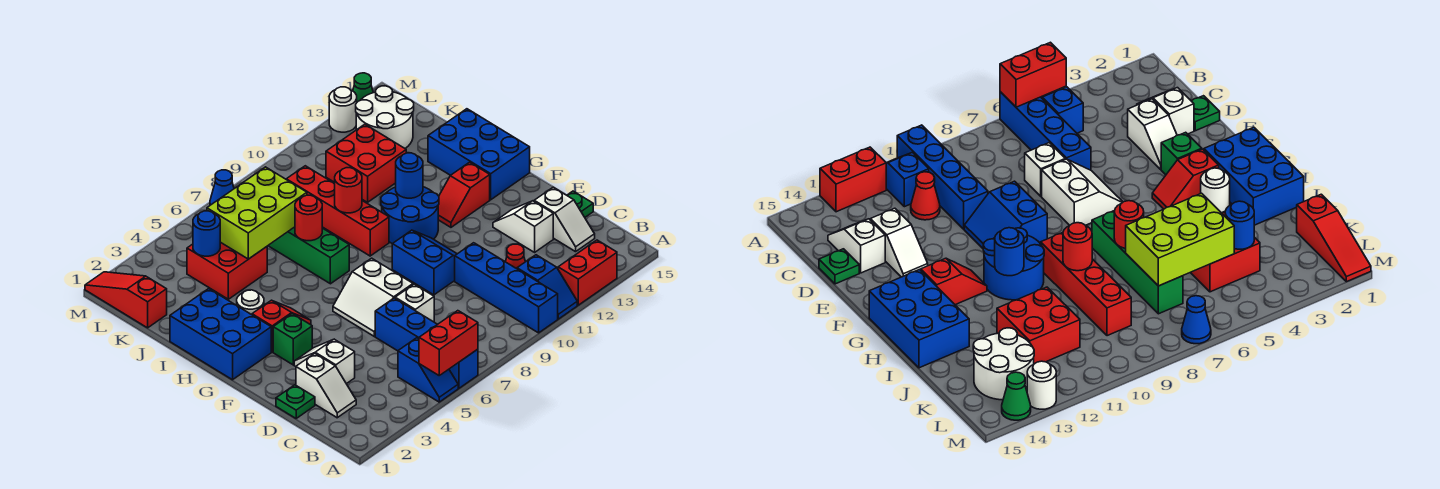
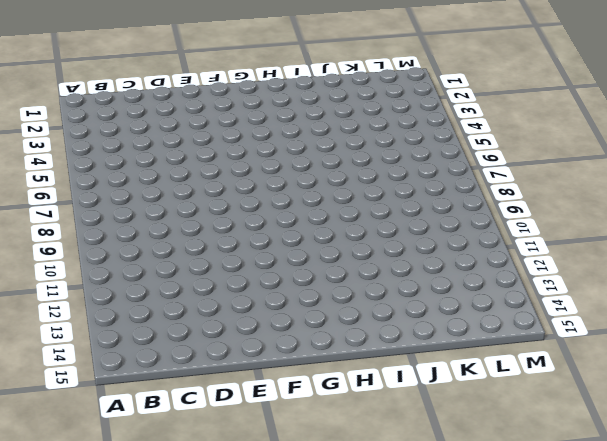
none -> blue 1x2 slope [398,338,458,402]
none -> blue 1x4 brick [375,298,478,388]
none -> blue 1x4 brick [455,243,558,333]
none -> blue 1x2 slope [517,255,577,319]

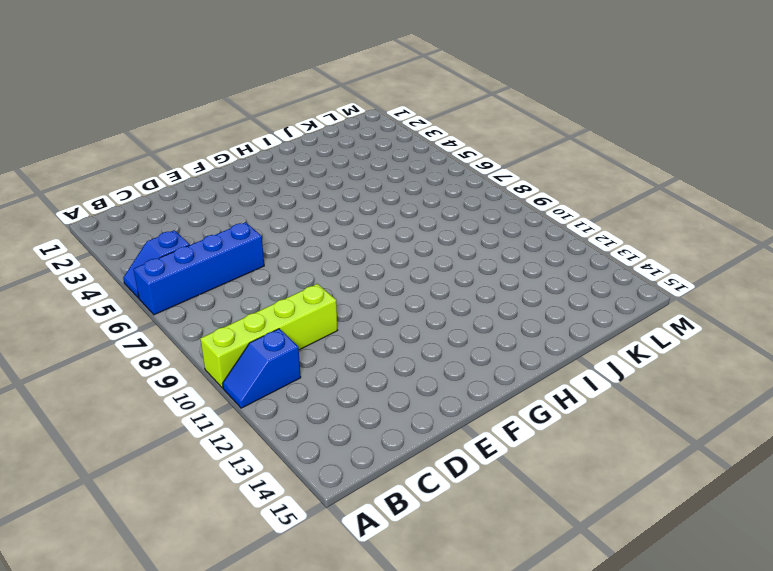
lime 1x4 brick [200,284,338,388] -> blue 1x4 brick [455,243,558,333]
none -> red 1x2 brick [558,240,617,305]
none -> white 1x2 slope [296,353,356,418]
none -> red 1x1 cone [505,244,525,269]
none -> white 1x2 slope [534,187,595,252]

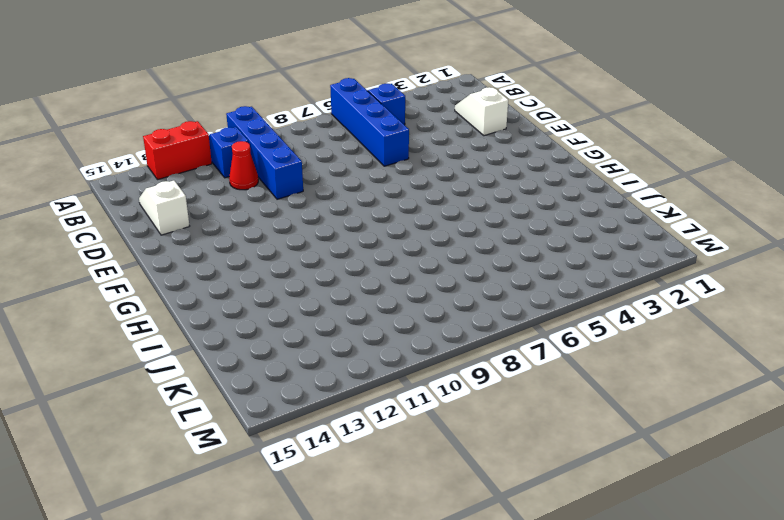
none -> green 1x1 plate [276,385,315,418]
none -> white 1x2 slope [294,339,355,384]
none -> white 1x1 brick [395,284,434,322]
none -> white 1x2 slope [493,201,553,252]

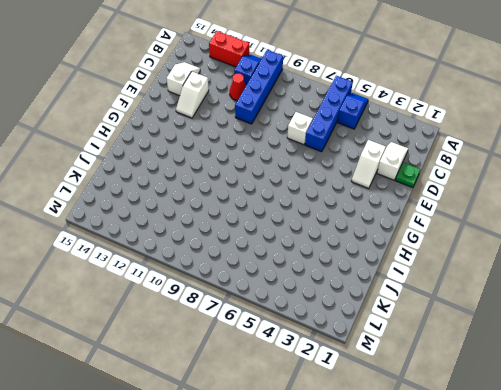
none -> green 1x1 plate [567,191,593,217]
none -> white 2x2 slope [333,258,413,336]
none -> blue 2x2 slope [392,230,457,295]
none -> green 1x1 brick [273,314,312,365]

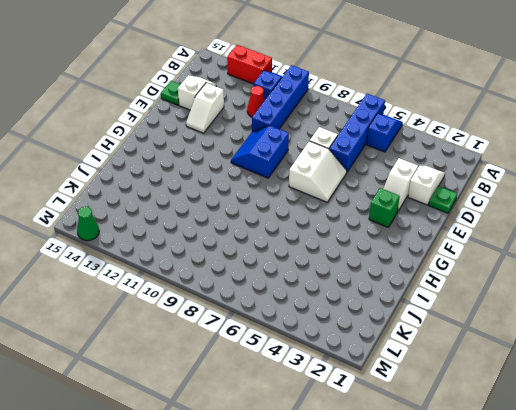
none -> blue 2x3 brick [170,289,271,380]
none -> red 1x2 slope [252,300,311,352]
none -> blue 2x2 round brick [381,187,439,244]
none -> red 1x2 slope [438,162,490,227]

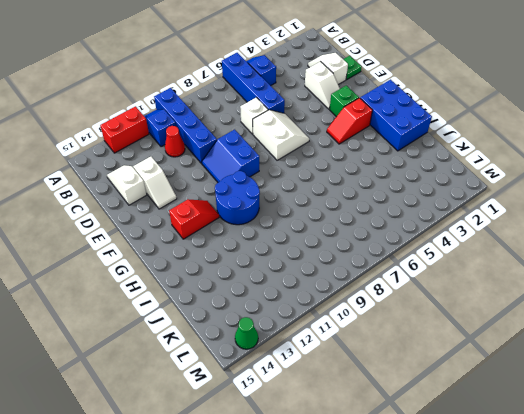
none -> green 1x1 plate [567,191,593,217]
none -> blue 2x3 brick [428,109,530,200]
none -> white 1x1 round brick [237,290,264,315]
none -> green 1x4 brick [268,227,349,284]

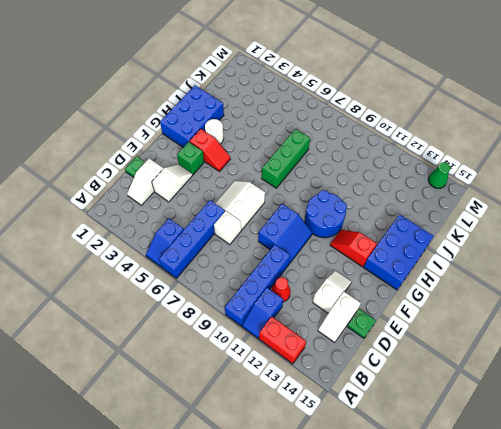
green 1x3 brick [262,129,310,188] -> green 1x4 brick [268,227,349,284]
none -> red 1x4 brick [286,166,389,256]
none -> red 2x2 brick [187,242,267,299]
none -> red 2x2 brick [326,124,406,202]
none -> red 1x3 slope [85,272,167,328]

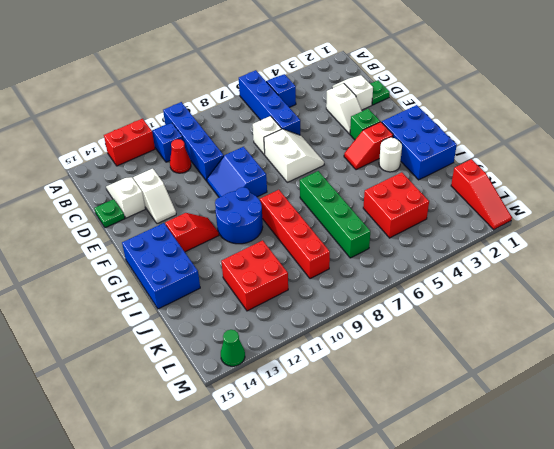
none -> white 2x2 round brick [356,86,414,148]
none -> blue 1x1 cone [210,170,234,205]
none -> white 1x1 round brick [329,87,357,132]
none -> red 1x2 brick [419,311,478,375]

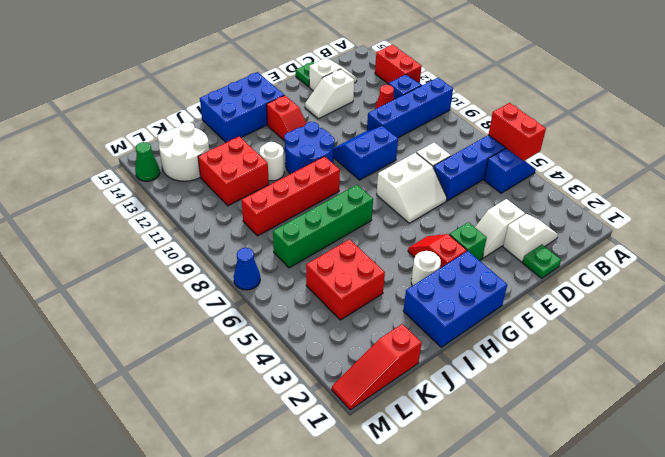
white 1x1 round brick [259,142,284,181] -> white 1x1 round brick moved to [329,87,357,132]
none -> blue 1x1 round brick [396,153,423,198]
none -> red 1x1 round brick [295,195,322,241]
none -> red 1x1 round brick [335,168,362,213]
none -> lime 2x3 brick [207,167,307,259]

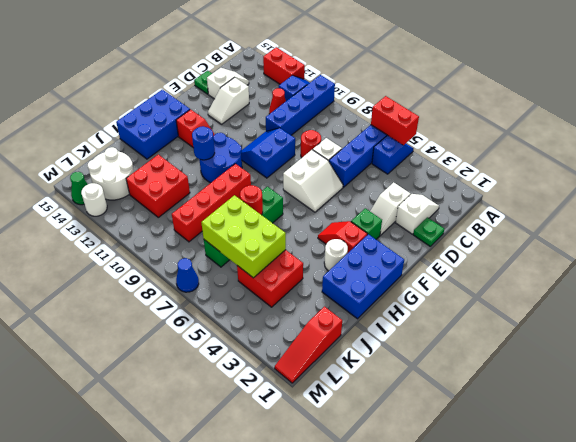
red 1x1 round brick [301,130,321,158] -> red 1x1 round brick moved to [335,168,362,213]
none -> blue 1x1 round brick [193,211,220,256]

